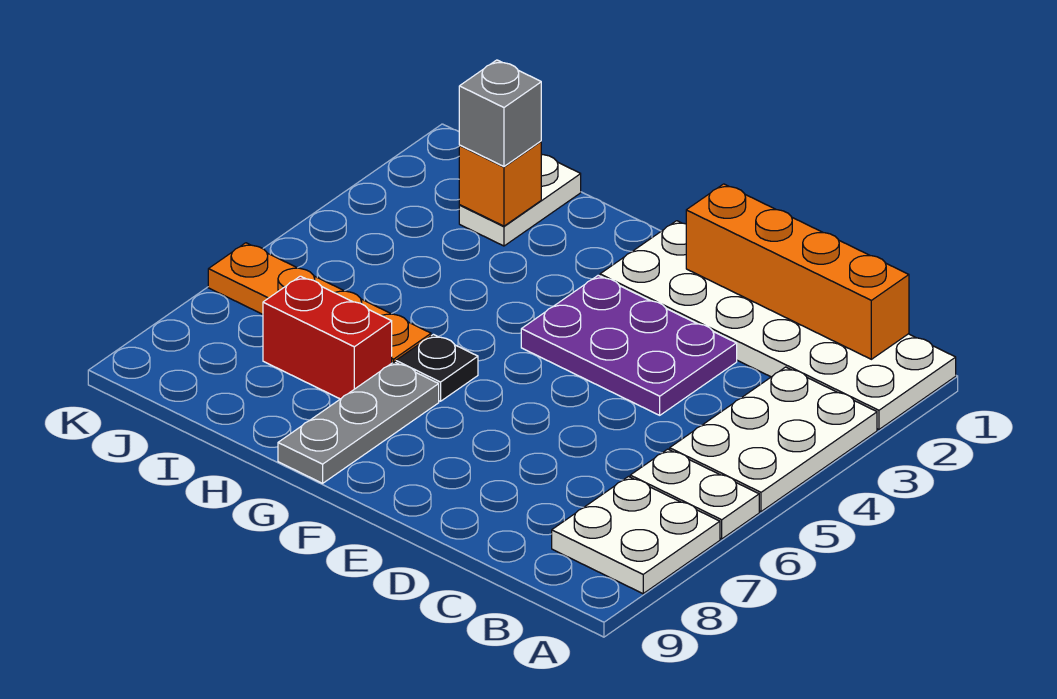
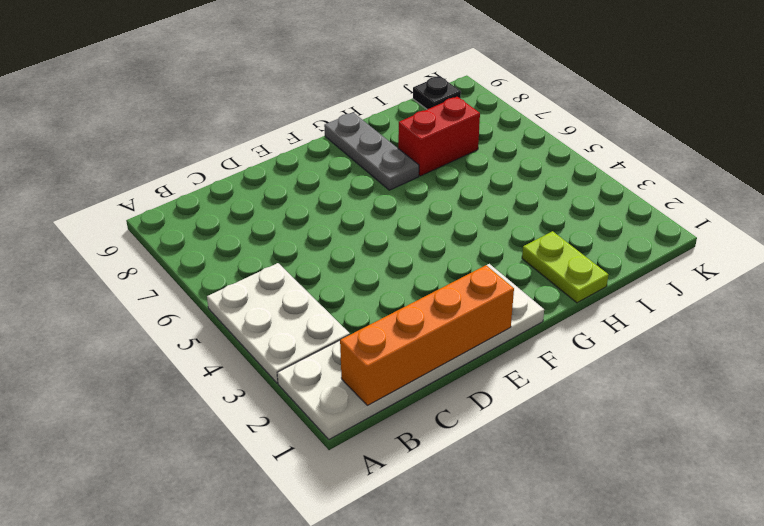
lime 1x2 plate [522,231,608,303] -> none
black 1x1 plate [413,76,461,109] -> black 1x1 plate moved to [396,335,478,401]
none -> white 1x2 plate [630,449,759,539]
none -> white 2x2 plate [552,477,720,594]
none -> purple 2x3 plate [521,275,737,415]

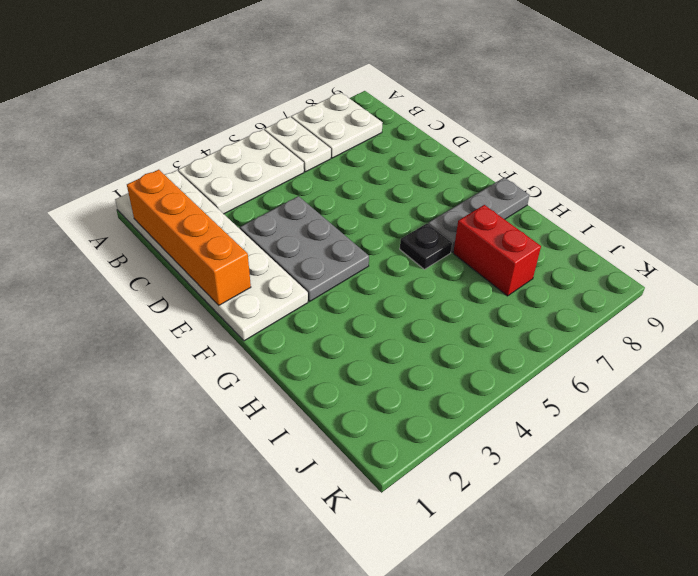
grey 2x3 plate [240,196,369,301] -> purple 2x3 plate [521,275,737,415]
none -> orange 1x4 plate [208,243,431,363]
none -> white 1x2 plate [459,155,581,246]
none -> orange 1x1 brick [459,141,542,226]

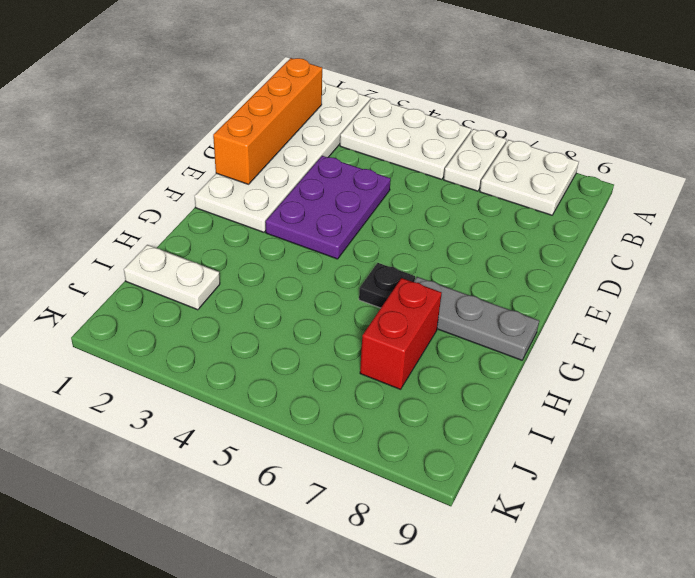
none -> orange 1x4 plate [208,243,431,363]
none -> orange 1x1 brick [459,141,542,226]
none -> grey 1x1 brick [459,60,541,166]

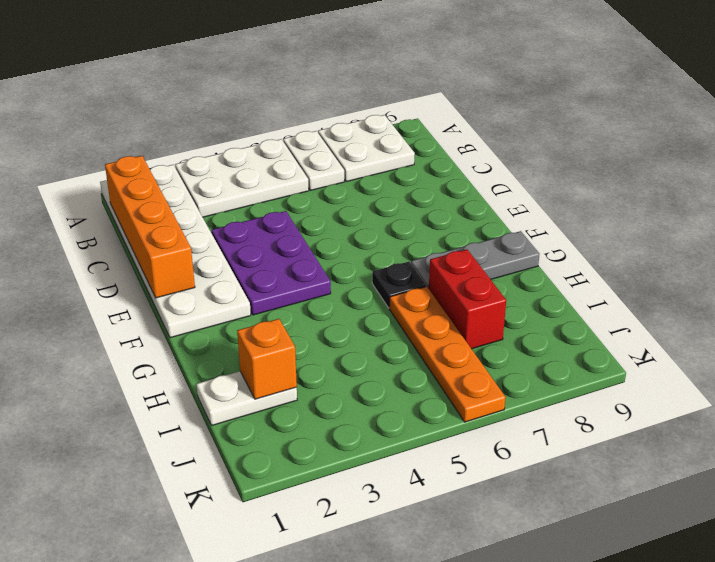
none -> grey 1x1 brick [459,60,541,166]

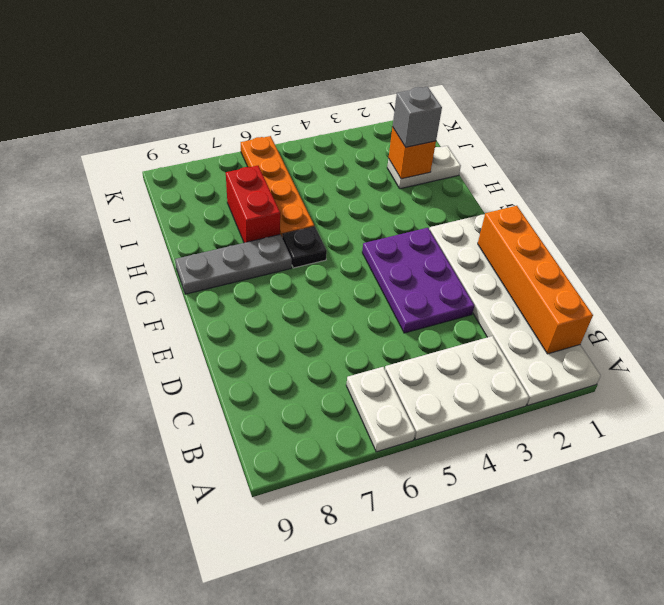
none -> white 2x2 plate [552,477,720,594]

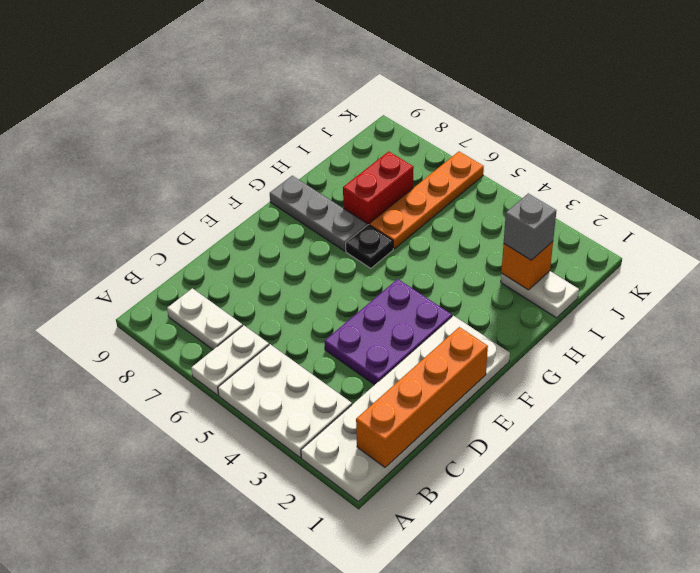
white 1x2 plate [167,288,243,350] -> white 2x2 plate [552,477,720,594]

